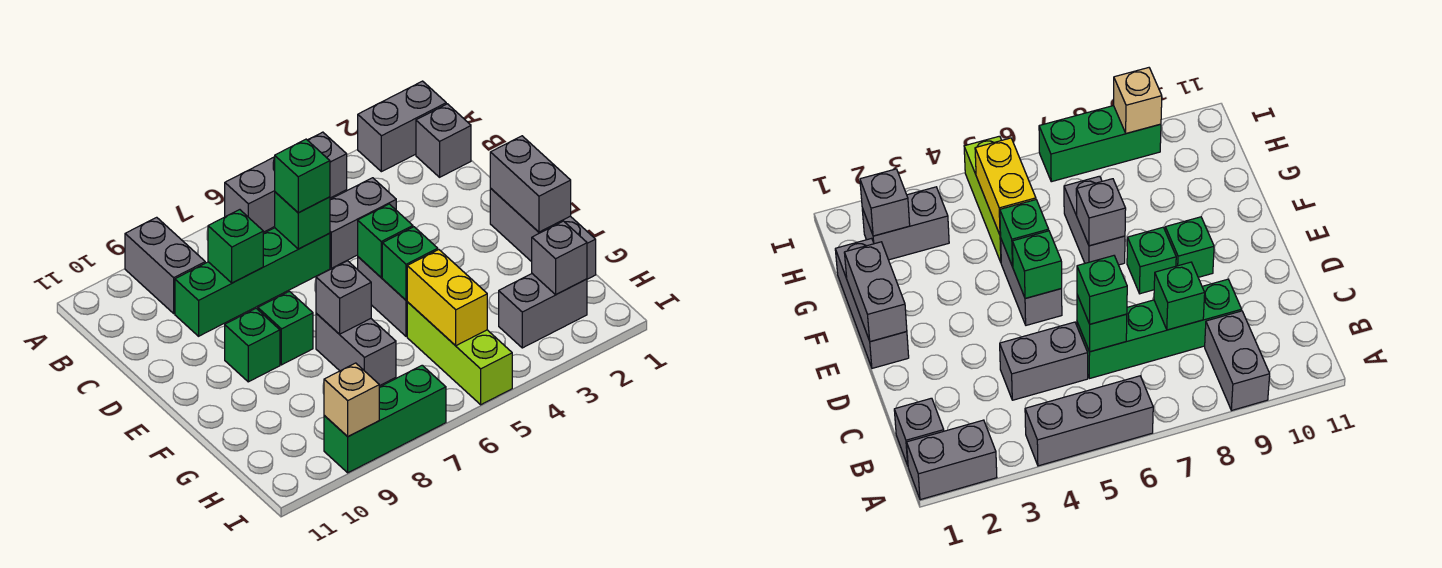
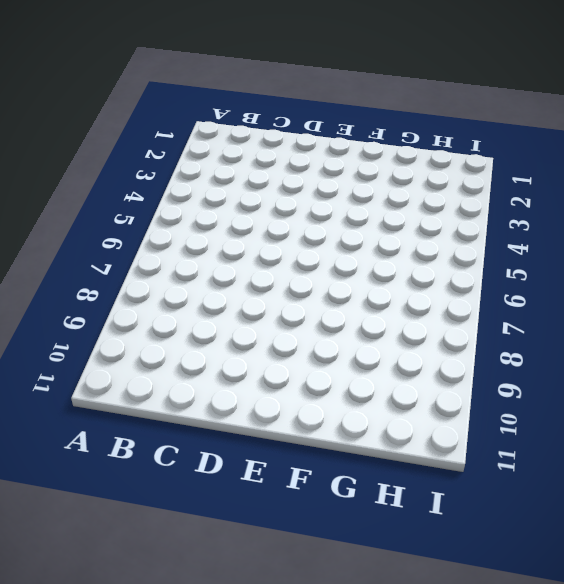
none -> grey 1x2 brick [358,81,446,172]
none -> grey 1x3 brick [225,132,347,232]
none -> grey 1x2 brick [125,217,205,313]

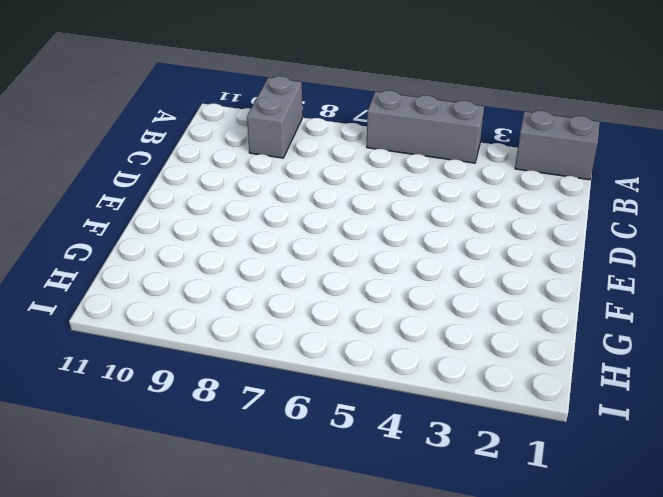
none -> grey 1x1 brick [416,104,471,177]
none -> grey 1x2 brick [330,178,396,268]
none -> green 1x4 brick [175,228,330,336]

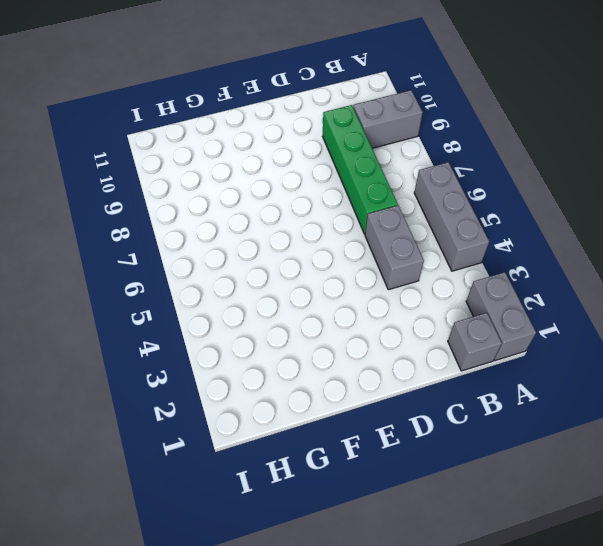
none -> grey 1x3 brick [490,189,596,279]
none -> grey 1x2 brick [358,257,407,336]
none -> green 1x1 brick [258,291,313,365]

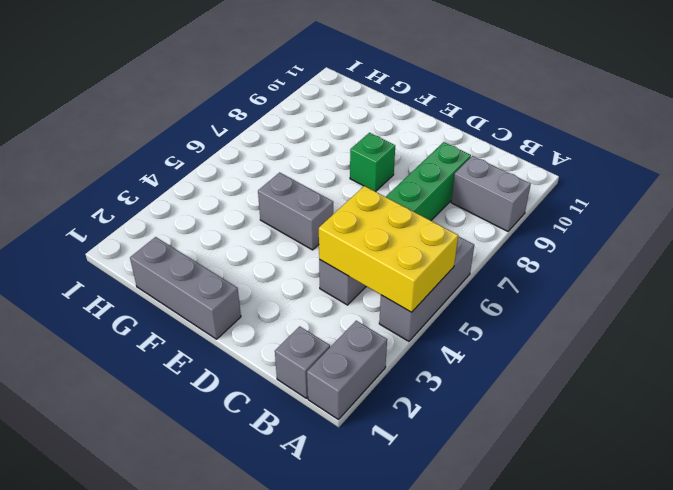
yellow 2x3 brick [319,186,458,312] -> none
none -> green 1x1 brick [225,308,280,382]
none -> grey 1x2 brick [316,313,396,386]
none -> lime 1x3 brick [407,302,512,405]

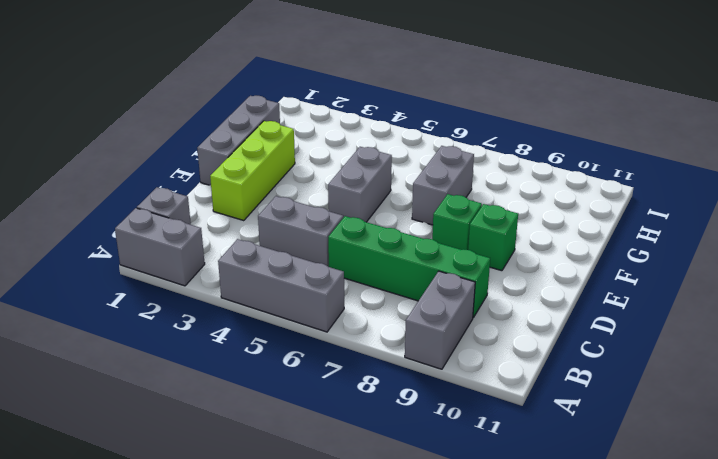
lime 1x3 brick [210,121,295,221] -> lime 1x3 brick moved to [407,302,512,405]
none -> grey 1x2 brick [499,274,587,348]
none -> green 1x3 brick [324,365,446,473]
none -> green 1x1 brick [275,192,330,249]

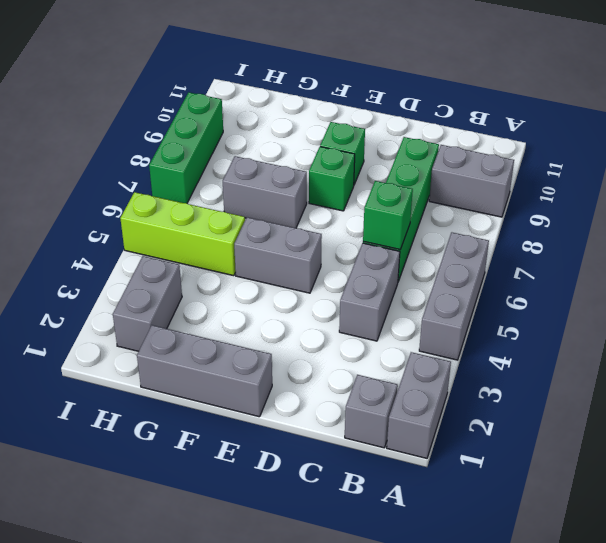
none -> green 1x1 brick [208,210,263,283]
none -> grey 1x2 brick [490,136,571,232]
none -> green 1x1 brick [358,204,413,277]

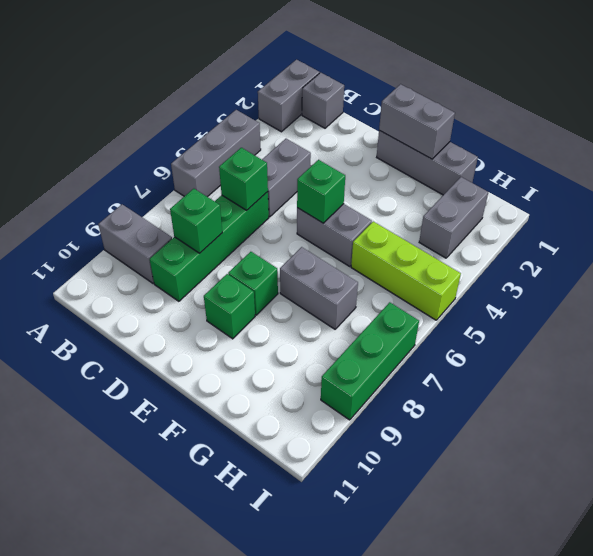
none -> green 1x1 brick [382,227,438,300]
none -> grey 1x1 brick [316,261,371,334]
none -> yellow 1x2 brick [407,250,487,346]

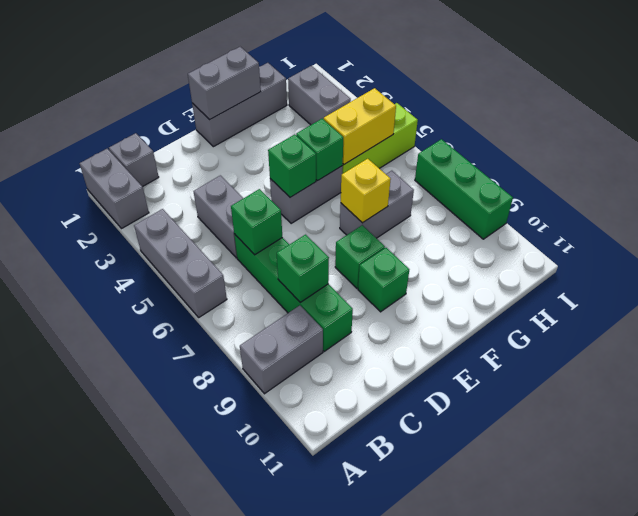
yellow 1x1 brick [341,159,391,223] -> grey 1x1 brick [316,261,371,334]
none -> grey 1x1 brick [532,221,587,295]
none -> tan 1x1 brick [324,363,379,437]
none -> green 1x1 brick [275,139,330,213]

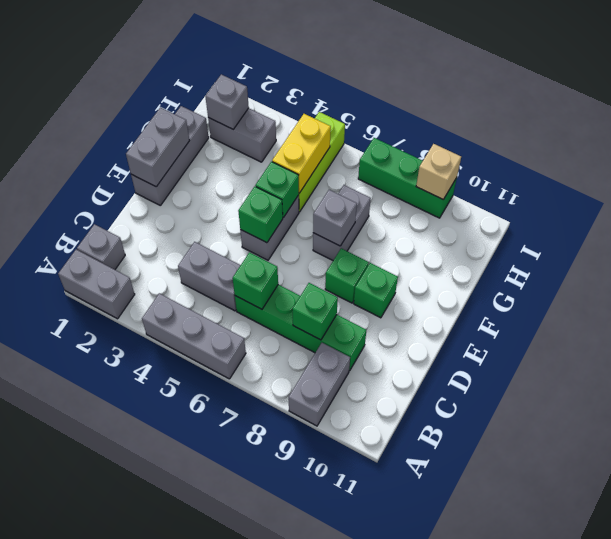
none -> green 1x1 brick [275,139,330,213]

